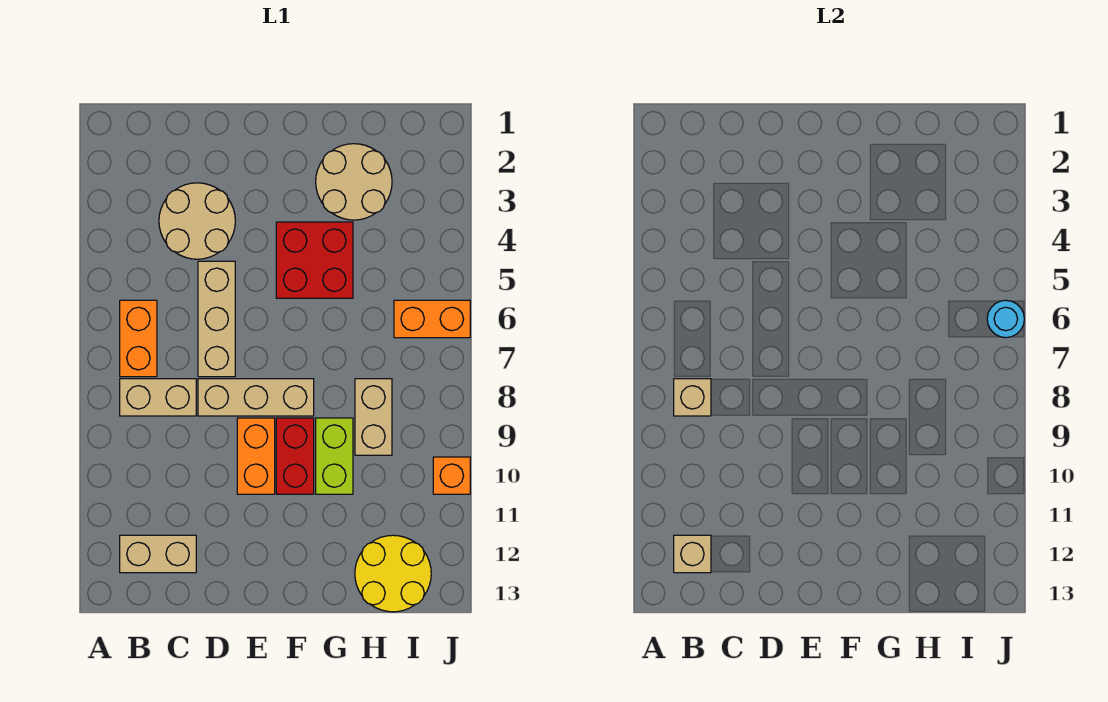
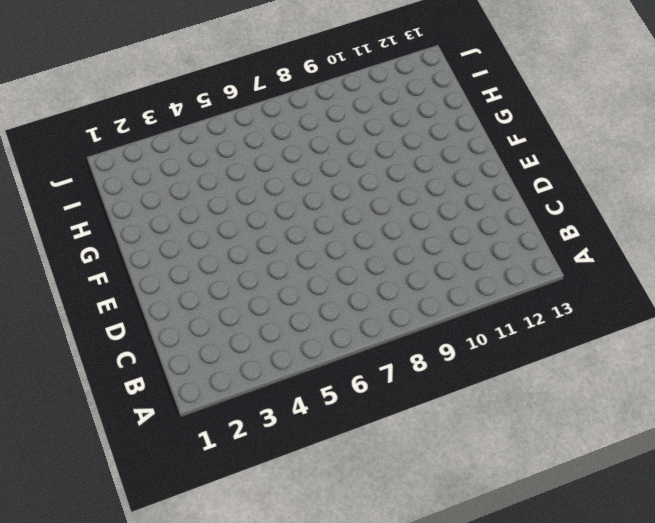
none -> orange 1x2 brick [120,300,157,377]
none -> tan 1x2 brick [120,379,196,416]
none -> tan 1x2 brick [120,535,196,573]

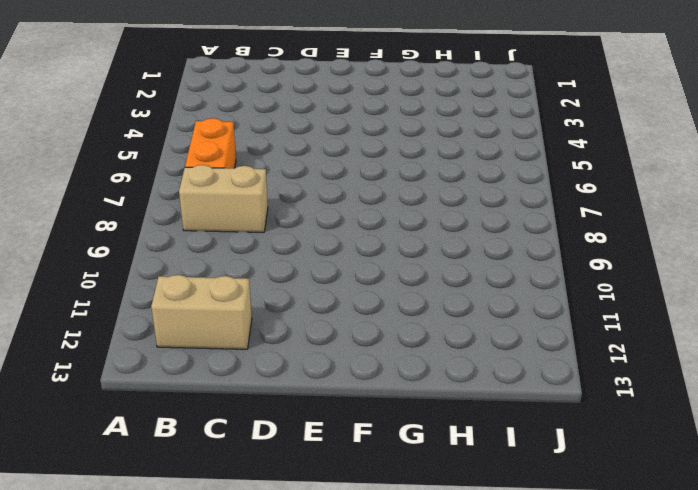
none -> tan 2x2 round brick [159,183,235,259]
none -> tan 1x3 brick [198,261,235,377]
none -> tan 1x3 brick [198,379,314,416]

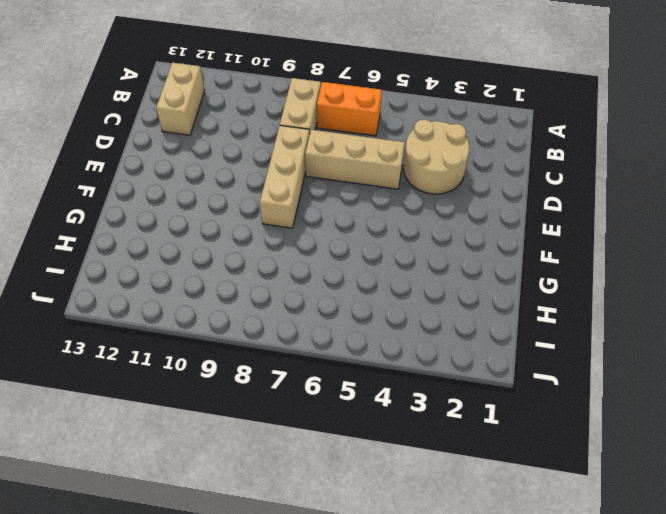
none -> orange 1x2 brick [237,418,275,494]
none -> red 2x2 brick [276,222,353,298]
none -> red 1x2 brick [276,418,314,494]

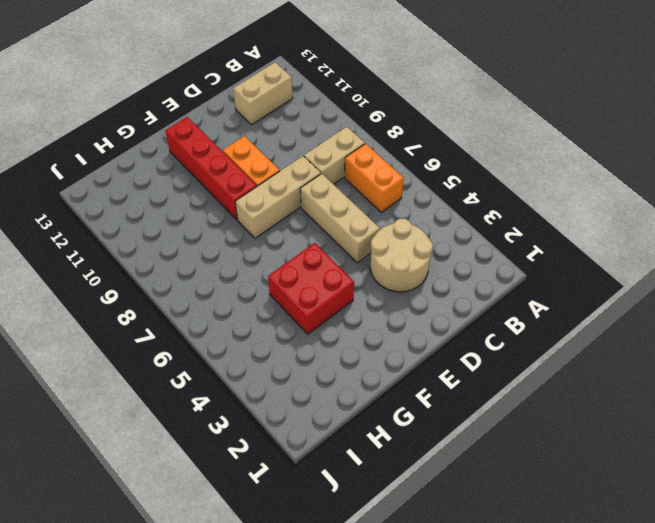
red 1x4 brick [165,117,257,220] -> red 1x2 brick [276,418,314,494]
none -> tan 2x2 round brick [316,144,392,220]
none -> lime 1x2 brick [316,418,353,494]
none -> tan 1x2 brick [355,379,392,455]

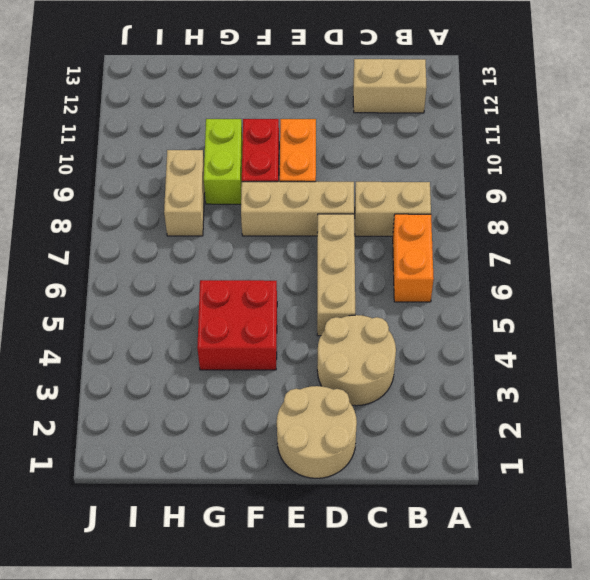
tan 2x2 round brick [277,386,357,478] -> tan 2x2 round brick moved to [316,144,392,220]
none -> yellow 2x2 round brick [355,535,431,612]
none -> orange 1x2 brick [394,300,470,338]
none -> orange 1x1 brick [433,457,470,494]

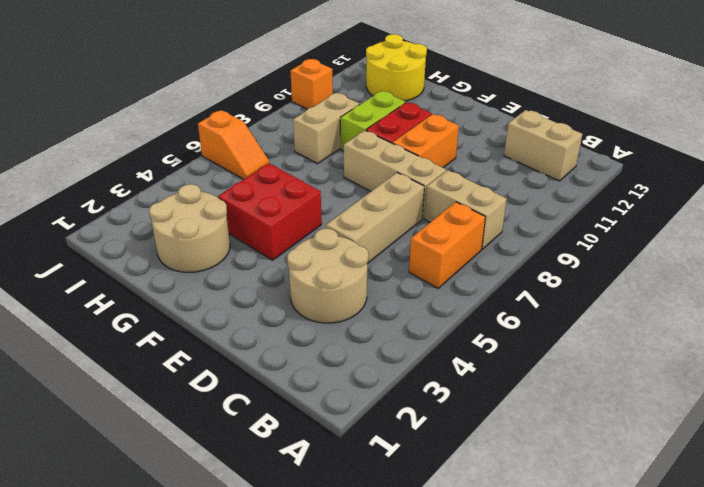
orange 1x2 slope [198,110,269,179] -> orange 1x2 brick [394,300,470,338]
none -> tan 1x1 brick [674,379,711,416]
none -> tan 1x1 brick [674,535,711,573]
none -> cyan 1x1 round brick [987,300,1024,338]

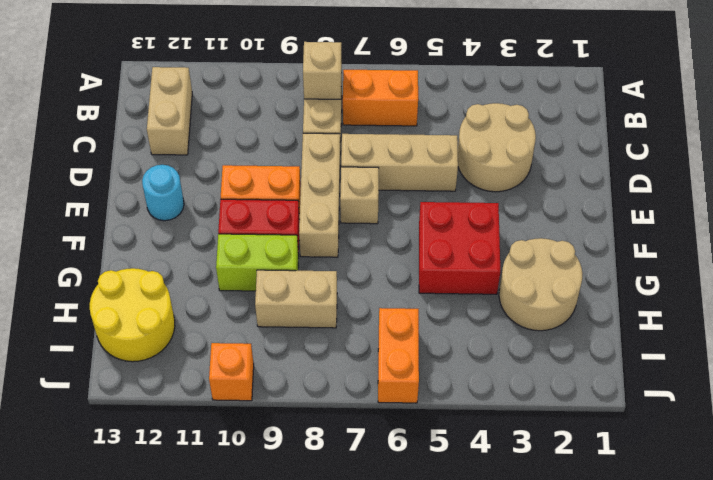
tan 1x1 brick [340,167,379,224] -> tan 1x1 brick moved to [674,535,711,573]
cyan 1x1 round brick [142,165,184,221] -> cyan 1x1 round brick moved to [987,300,1024,338]

